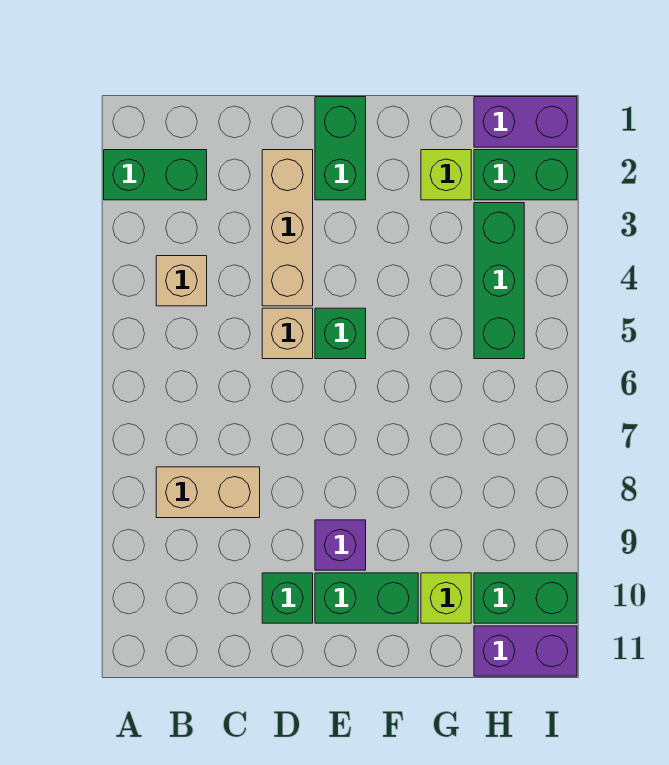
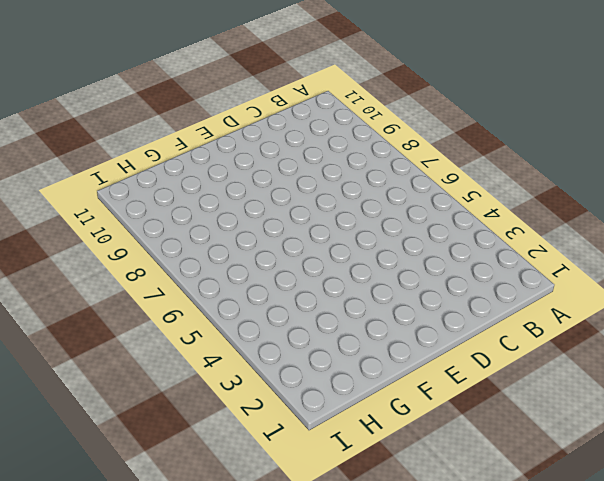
none -> green 1x2 brick [104,150,207,200]
none -> tan 1x1 brick [156,256,207,306]
none -> tan 1x2 brick [156,467,260,518]

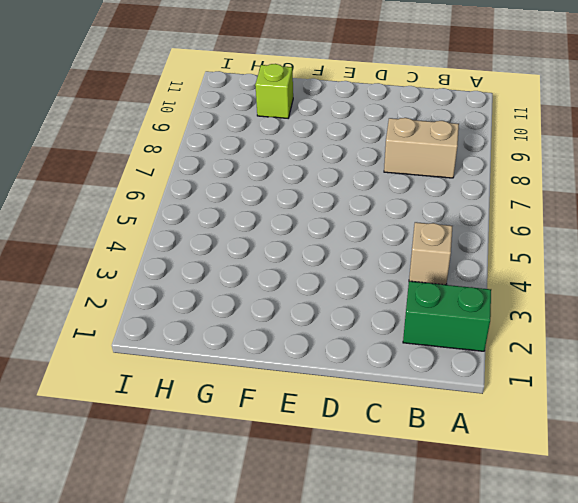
none -> tan 1x3 brick [262,150,313,306]
none -> tan 1x1 brick [262,308,313,359]
none -> green 1x1 brick [262,573,313,623]

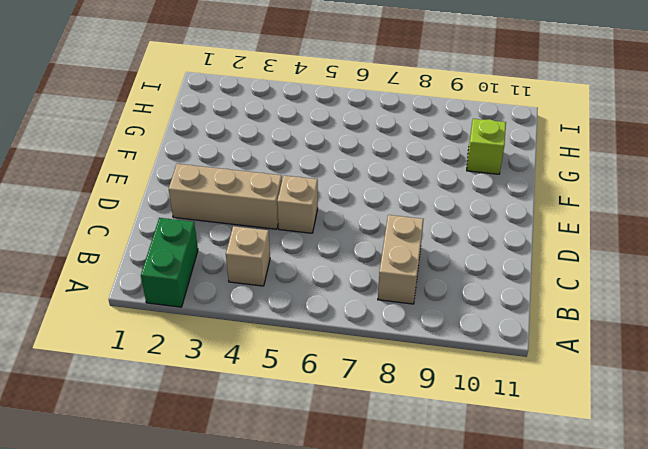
none -> green 1x1 brick [262,573,313,623]
none -> green 1x2 brick [315,97,366,200]
none -> green 1x1 brick [315,308,366,359]

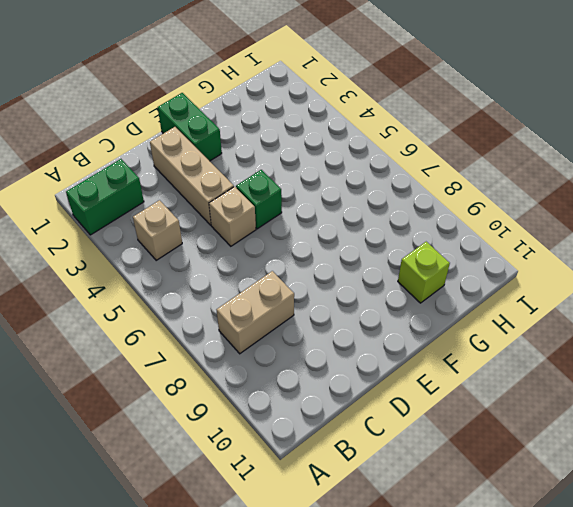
none -> green 1x1 brick [262,573,313,623]
none -> purple 1x1 brick [315,520,366,570]
none -> green 1x2 brick [315,573,418,623]

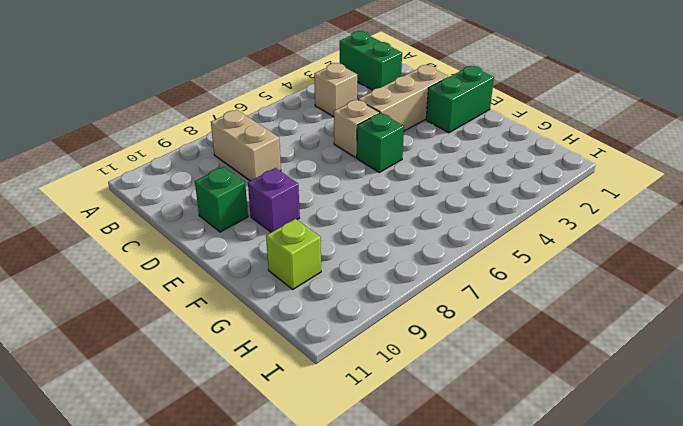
none -> green 1x2 brick [315,573,418,623]
none -> lime 1x1 brick [421,150,471,200]
none -> purple 1x2 brick [474,97,577,147]

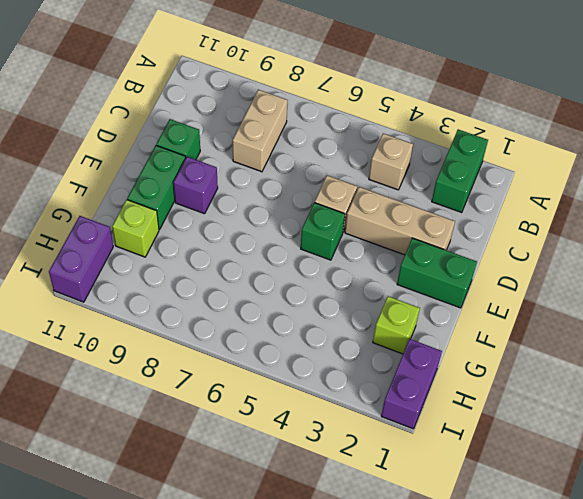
none -> green 1x2 brick [474,150,577,200]
none -> green 1x3 brick [474,203,524,359]
none -> green 1x2 brick [474,573,577,623]

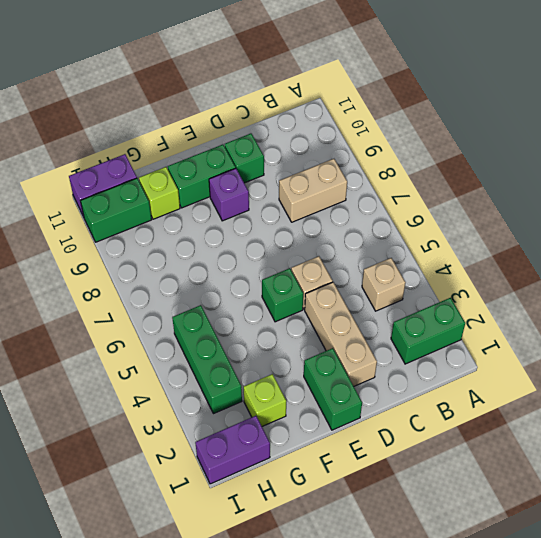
none -> green 1x2 brick [474,150,577,200]

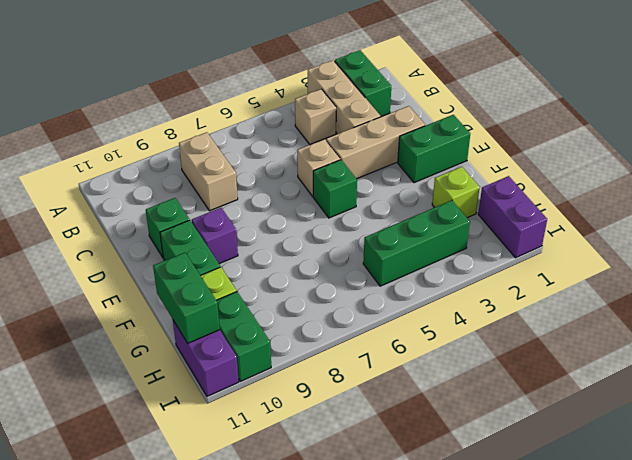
tan 1x3 brick [308,60,381,134] -> none
green 1x2 brick [153,253,220,343] -> green 1x2 brick moved to [474,150,577,200]

